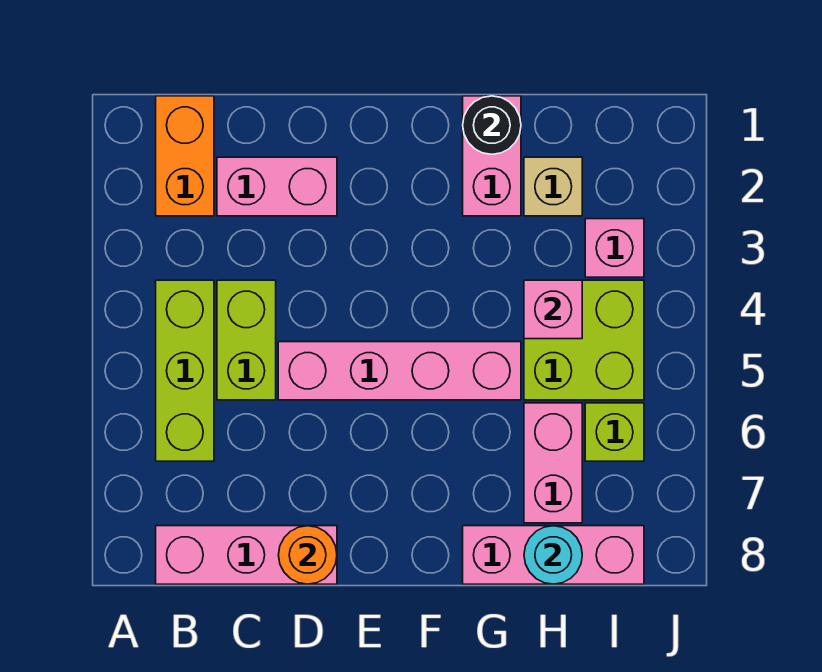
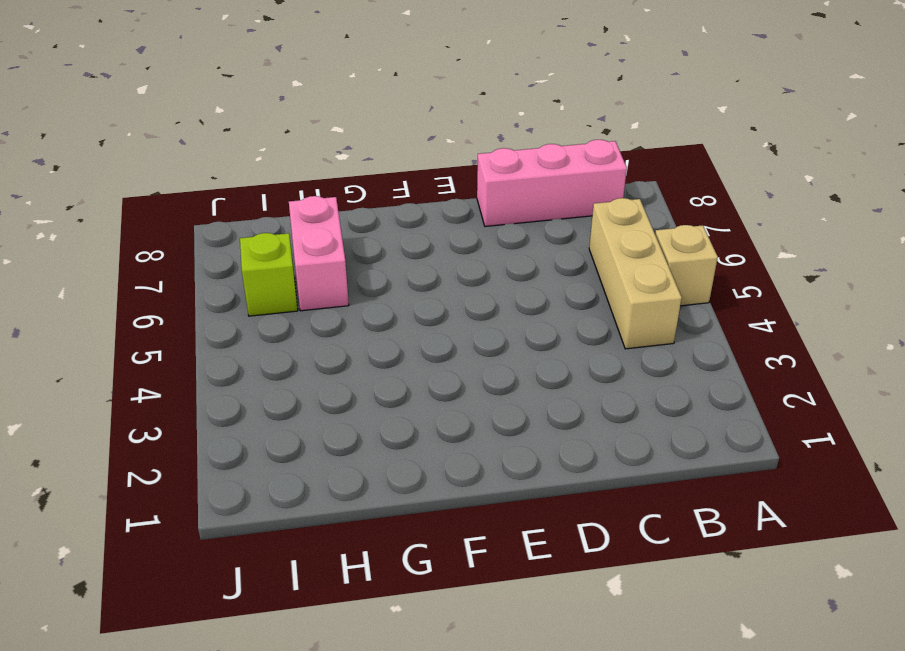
tan 1x1 brick [655,225,718,306] -> tan 1x1 brick moved to [524,157,582,216]
tan 1x3 brick [589,198,682,349] -> lime 1x3 brick [156,280,214,461]
none -> orange 1x2 brick [156,96,214,216]
none -> pink 1x2 brick [217,157,337,216]
none -> lime 1x2 brick [217,280,276,400]

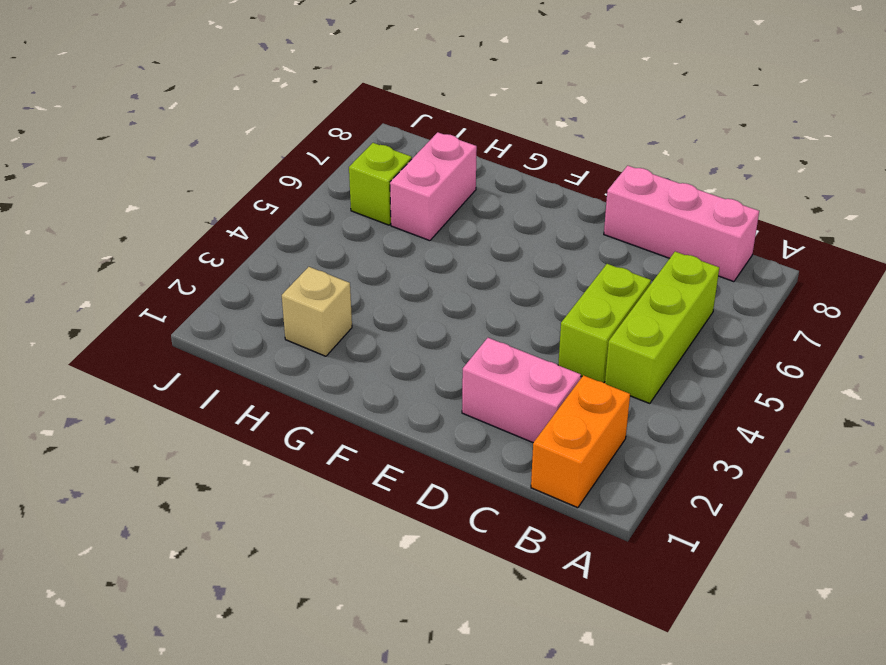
none -> pink 1x4 brick [278,342,521,400]
none -> pink 1x2 brick [463,96,521,216]
none -> pink 1x3 brick [463,526,644,584]

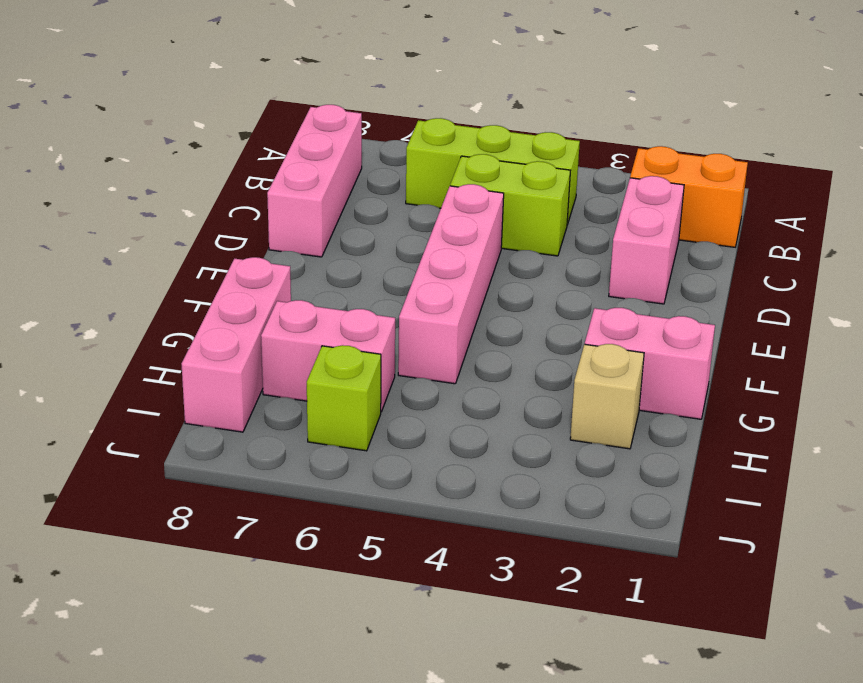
none -> lime 2x2 brick [524,280,644,400]
none -> pink 1x1 brick [585,219,644,277]
none -> orange 1x1 round brick [279,526,337,584]

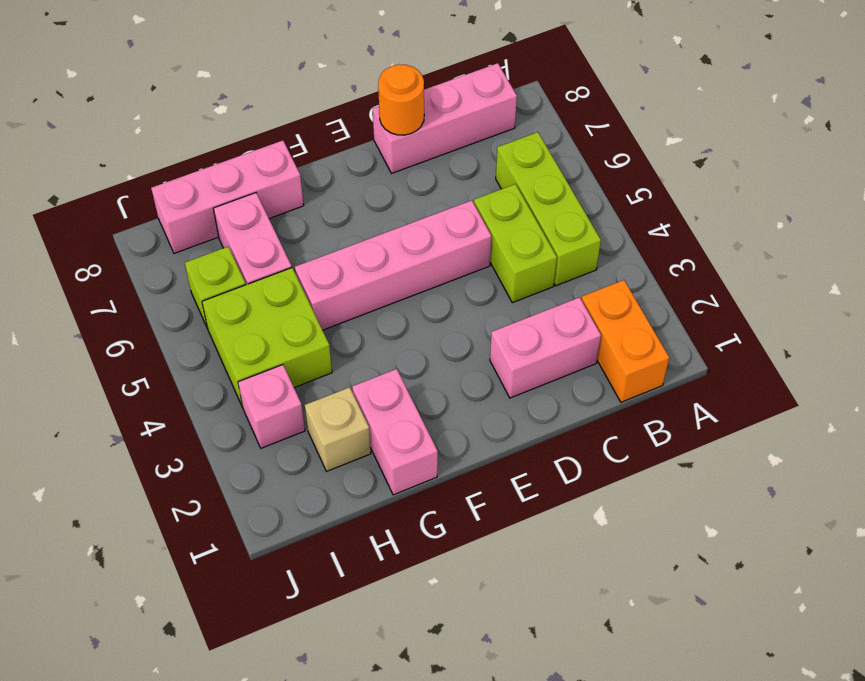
none -> black 1x1 round brick [463,96,521,154]
none -> pink 1x1 brick [524,280,582,339]
none -> cyan 1x1 round brick [524,526,582,584]

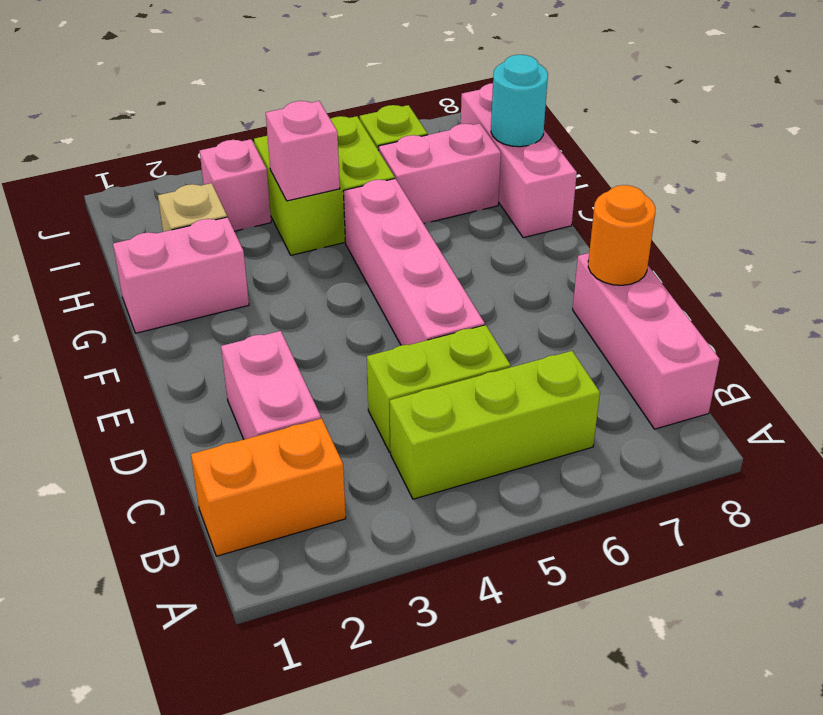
none -> black 1x1 round brick [463,96,521,154]

